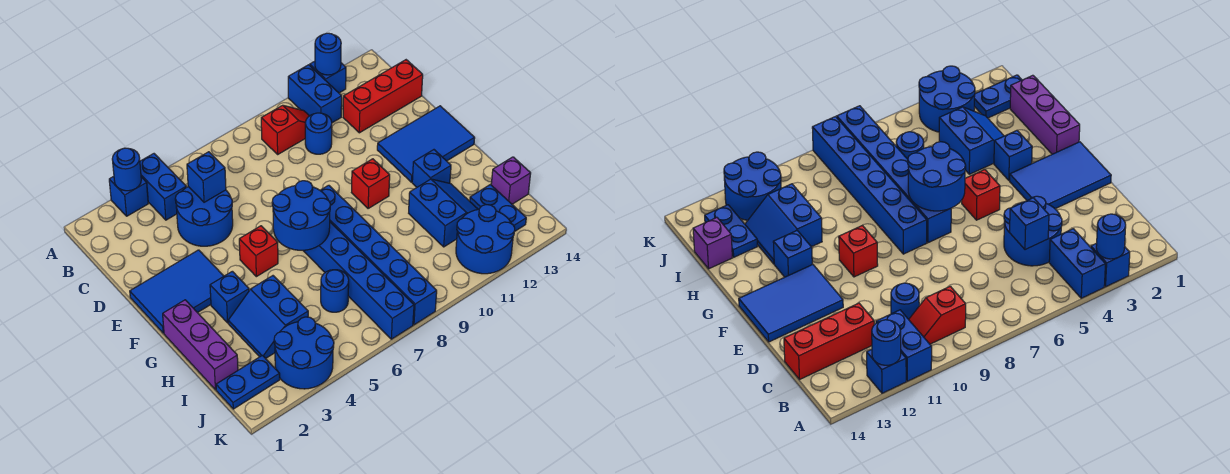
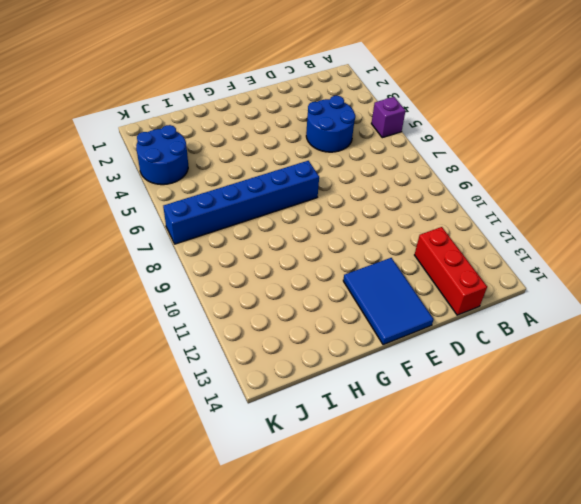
purple 1x1 brick [371,97,405,138] -> purple 1x1 brick moved to [491,157,531,204]
none -> blue 1x1 brick [109,176,148,216]
none -> blue 1x2 brick [140,154,186,220]
none -> blue 1x2 brick [288,65,342,123]

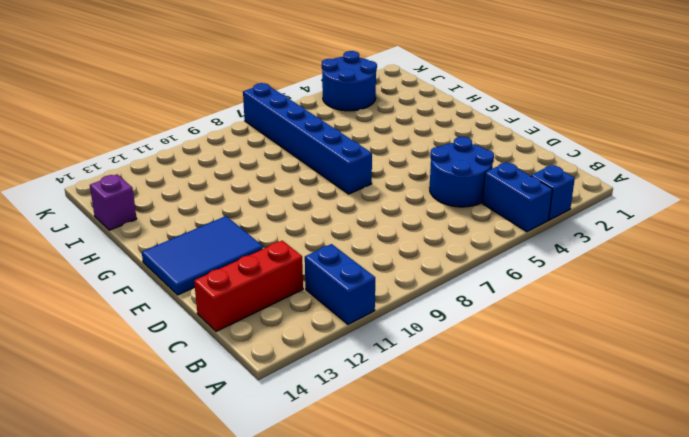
none -> blue 1x1 brick [310,61,346,93]
none -> red 1x2 slope [261,105,309,154]
none -> blue 1x1 round brick [305,113,332,154]

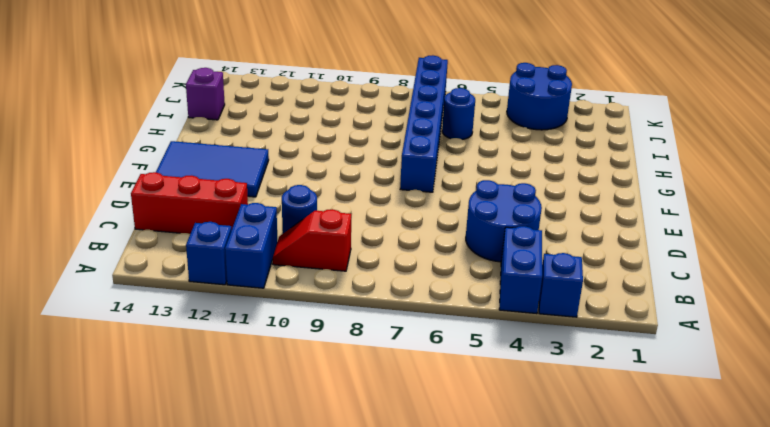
none -> blue 2x3 tile [130,250,224,333]
none -> red 1x1 brick [239,226,278,277]
none -> blue 1x6 brick [320,185,437,325]

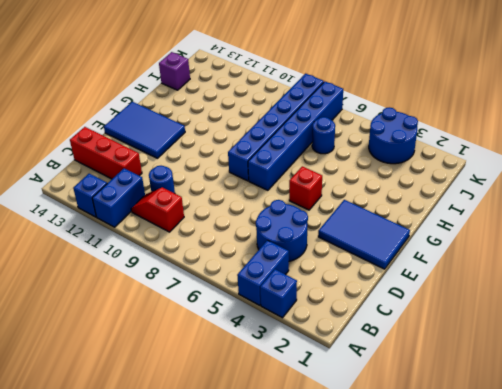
none -> red 1x1 brick [352,159,390,209]
none -> purple 1x3 brick [163,300,238,390]
none -> blue 1x1 brick [210,271,249,323]

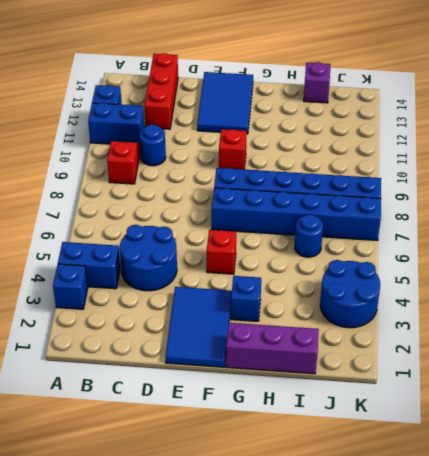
none -> blue 1x1 brick [412,150,451,187]
none -> blue 2x2 slope [228,276,308,358]
none -> blue 2x2 slope [409,179,478,247]

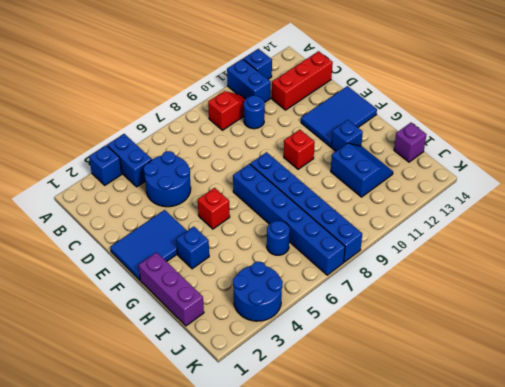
none -> blue 2x2 slope [228,276,308,358]
none -> blue 1x2 plate [470,185,526,232]
none -> blue 1x2 plate [216,355,280,409]

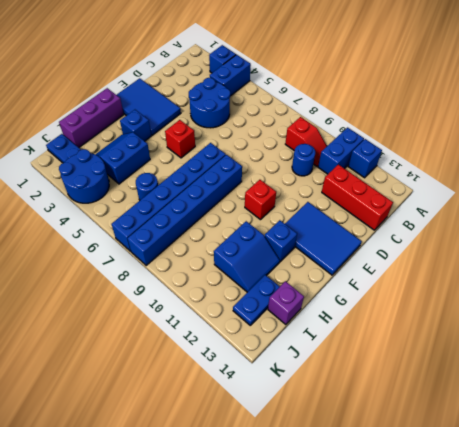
none -> blue 2x2 round brick [456,205,515,274]
none -> blue 1x1 round brick [112,148,141,191]
none -> blue 1x1 round brick [315,33,341,75]

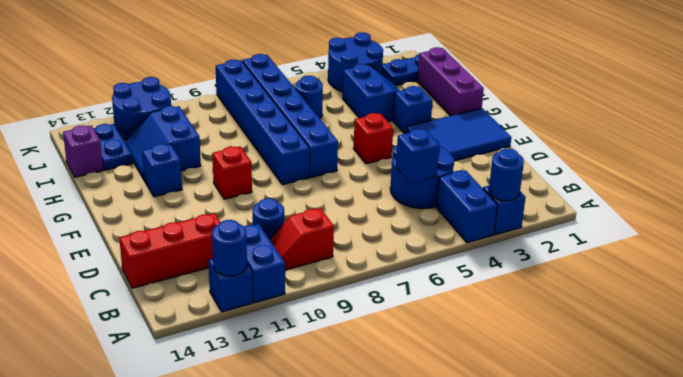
none -> blue 2x3 tile [377,106,475,182]
none -> blue 2x2 round brick [272,181,330,250]

